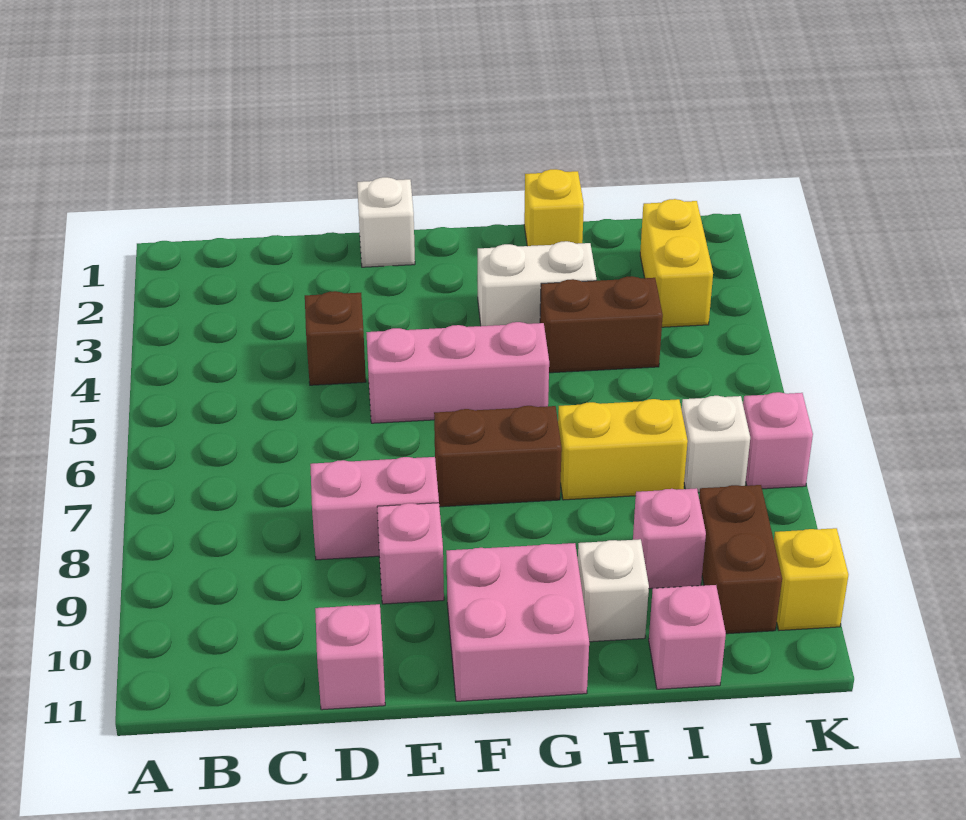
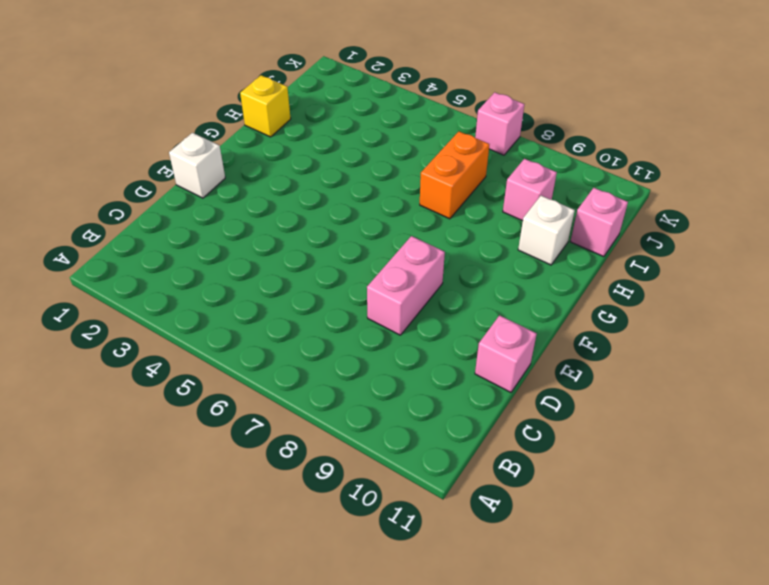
orange 1x2 brick [420,131,489,219] -> yellow 1x2 brick [558,399,688,500]
none -> brown 1x1 brick [305,291,366,385]
none -> pink 1x3 brick [366,322,549,423]
none -> pink 1x1 brick [377,503,444,604]

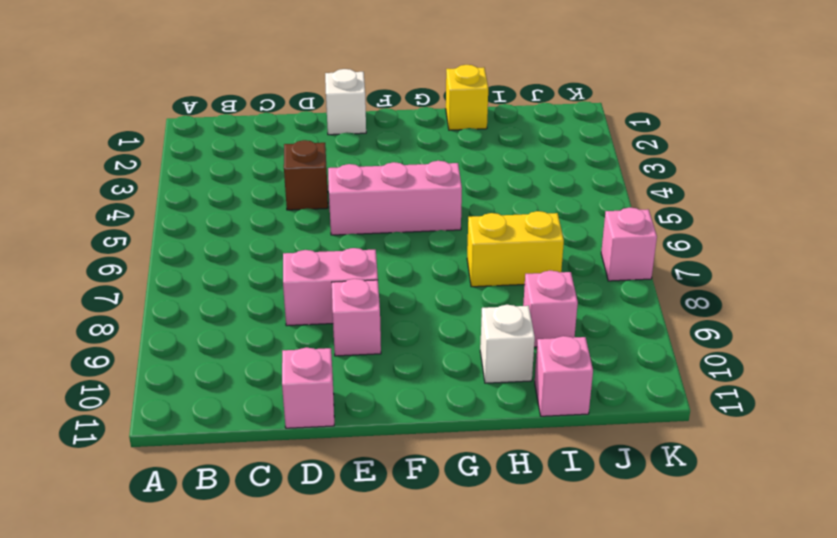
none -> brown 1x2 brick [434,406,562,507]
none -> pink 2x2 brick [446,543,589,701]
none -> white 1x2 brick [478,241,596,326]

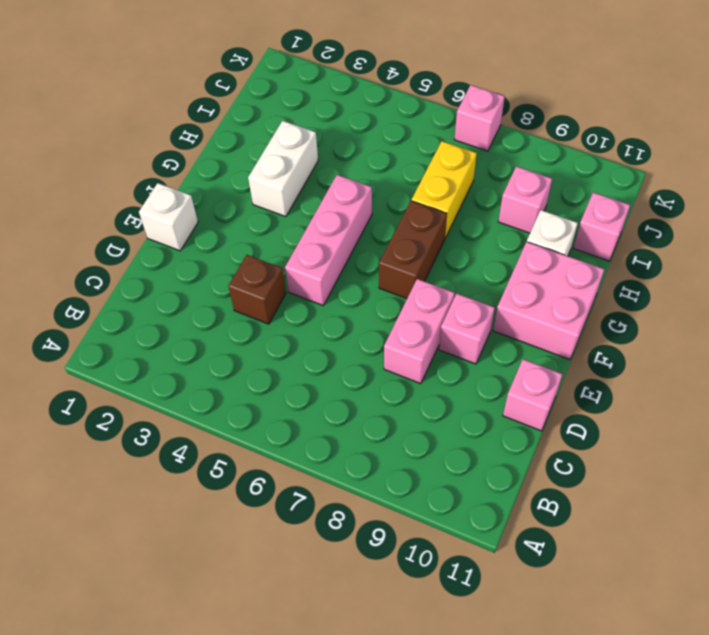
none -> yellow 1x1 brick [524,169,584,246]
none -> brown 1x2 brick [540,276,663,373]
none -> yellow 1x2 brick [640,199,713,327]

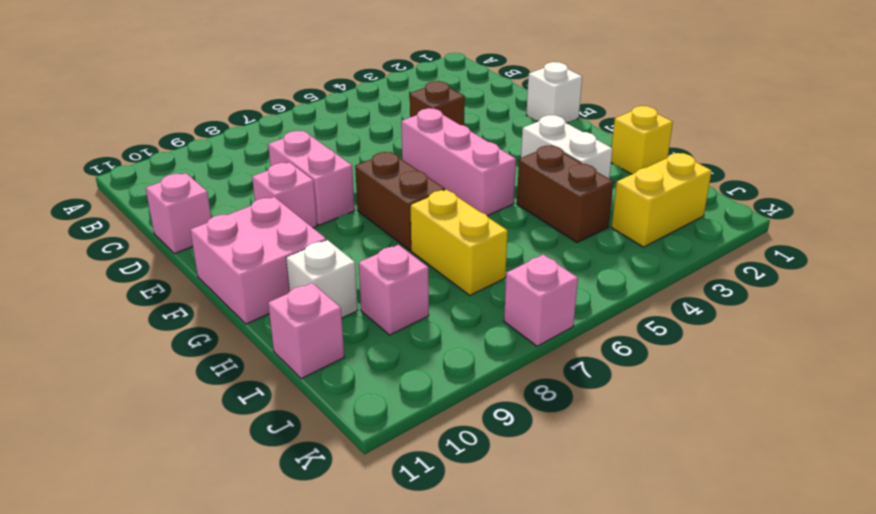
none -> white 1x1 brick [682,396,750,492]
none -> brown 1x2 brick [699,485,782,634]
none -> yellow 1x1 brick [774,528,848,630]

